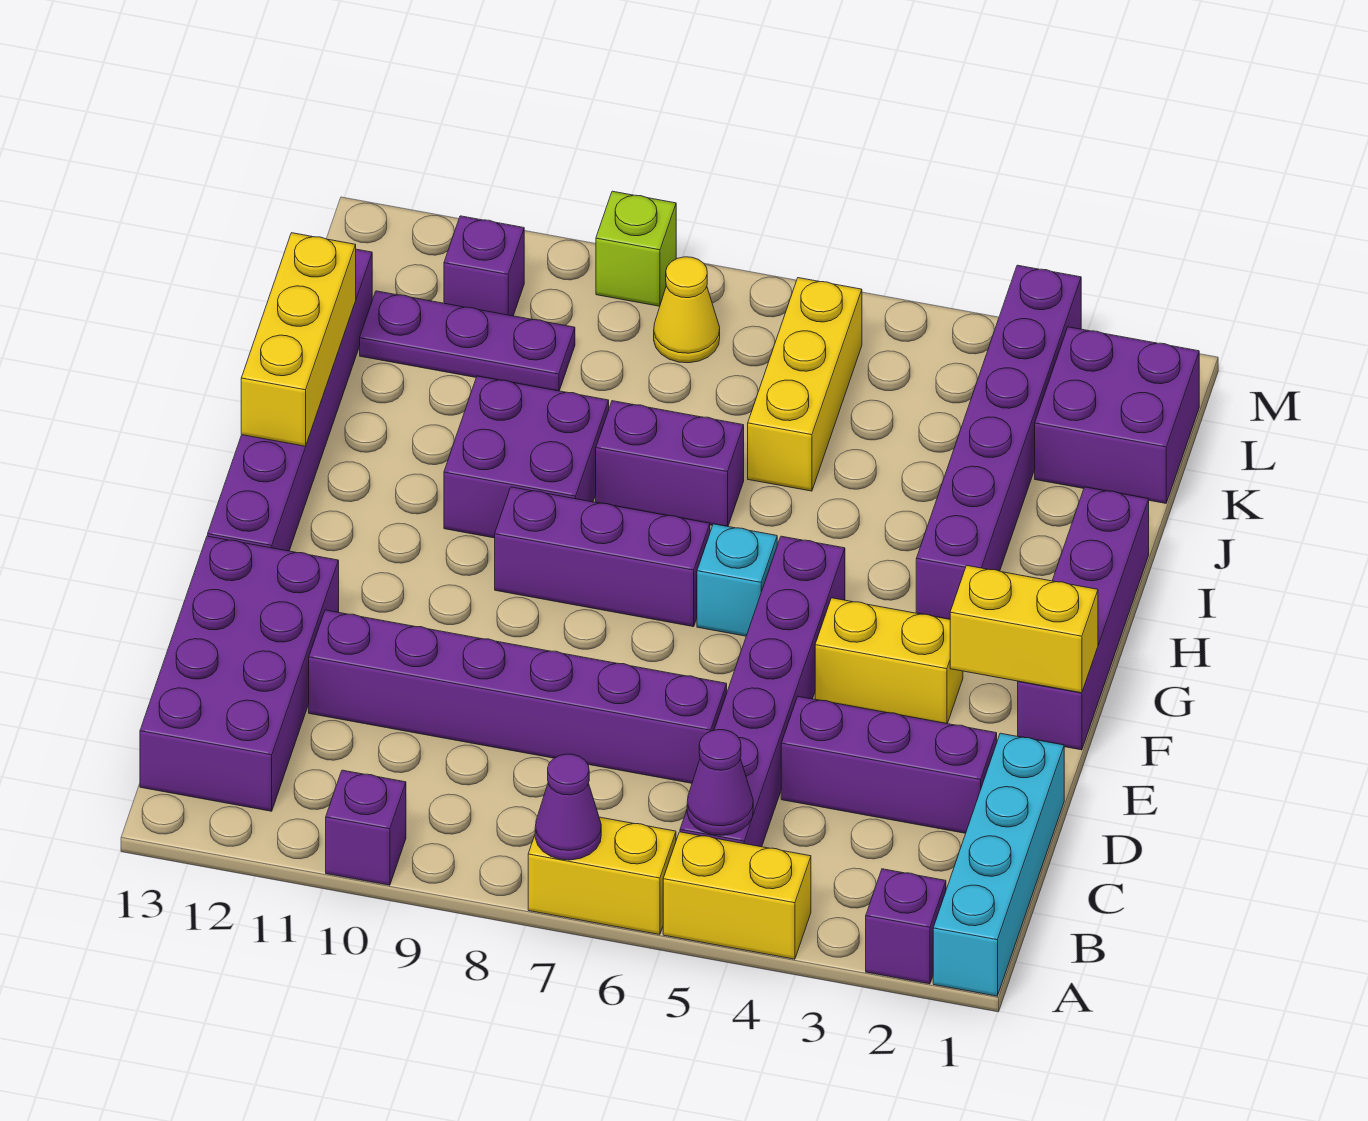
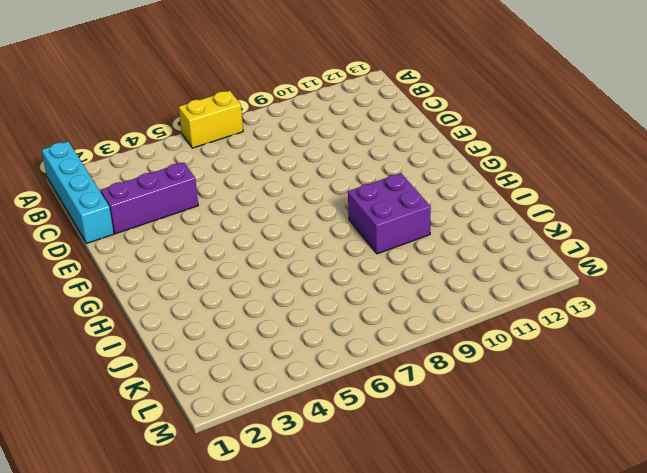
none -> purple 1x1 brick [866,869,946,984]
none -> yellow 1x2 brick [663,832,811,959]
none -> purple 1x1 brick [326,770,406,885]

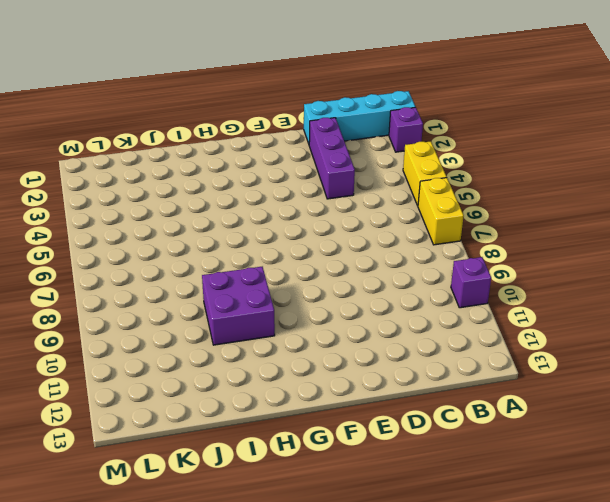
none -> purple 1x6 brick [680,536,845,847]
none -> purple 2x4 brick [140,536,339,811]
none -> purple 1x6 brick [309,610,727,783]

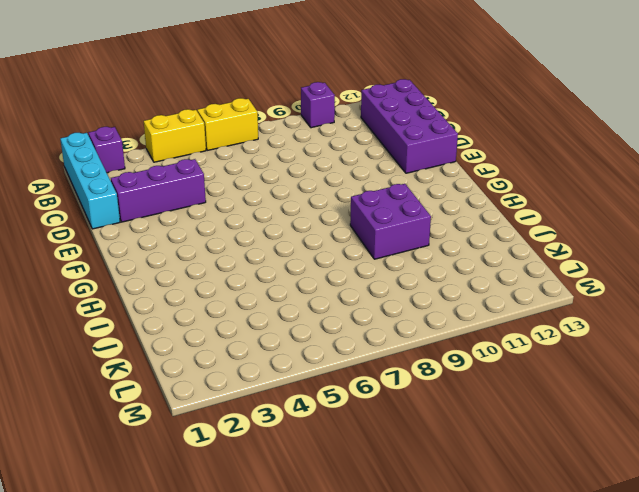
none -> purple 1x6 brick [680,536,845,847]
none -> purple 1x6 brick [309,610,727,783]
none -> purple 1x4 brick [1018,487,1149,750]

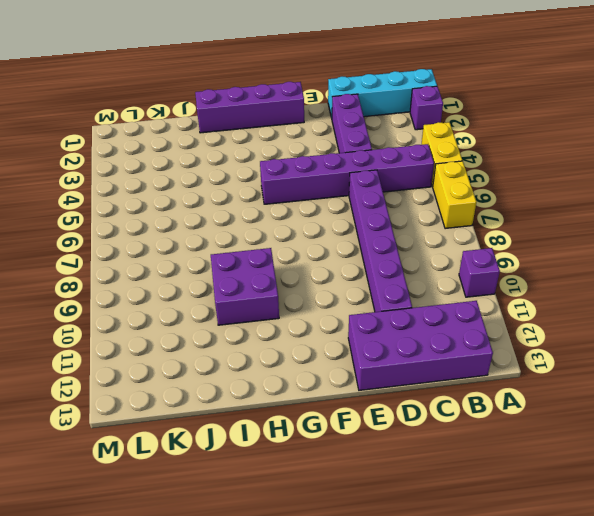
none -> yellow 1x2 brick [815,598,963,724]
none -> purple 1x6 brick [208,249,372,551]
none -> cyan 1x1 brick [697,524,777,636]

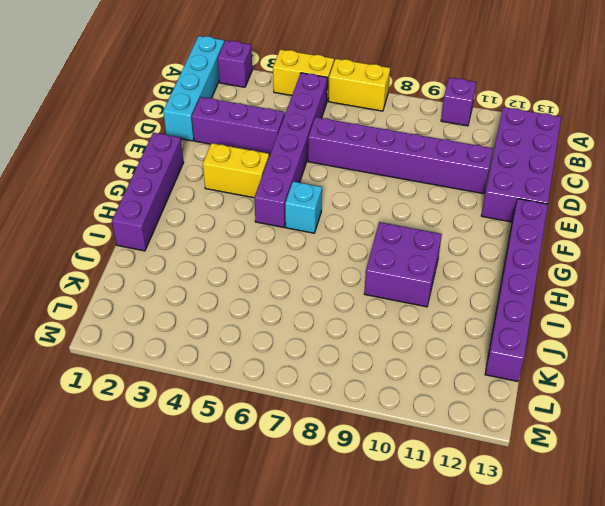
none -> purple 1x3 brick [495,487,710,627]
none -> purple 1x6 brick [916,265,1081,619]
none -> purple 1x2 brick [596,401,744,526]

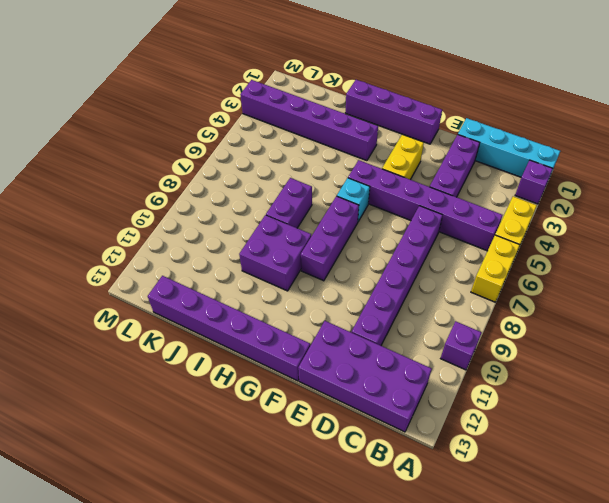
none -> yellow 1x3 brick [748,278,862,491]
none -> purple 2x2 brick [1035,327,1199,503]
none -> purple 1x3 plate [360,291,575,391]

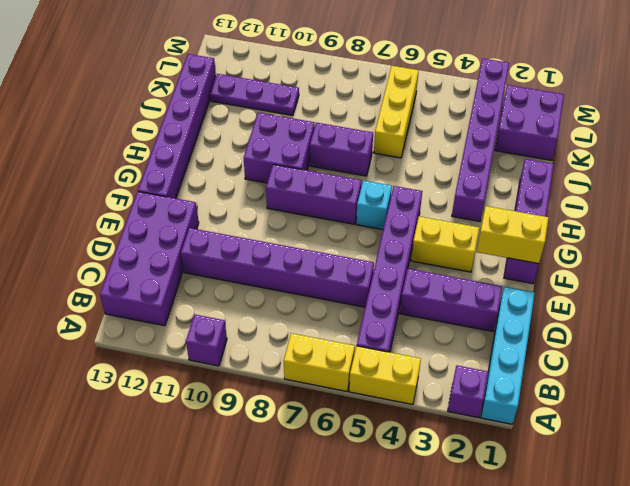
none -> yellow 1x1 cone [654,257,720,363]
none -> purple 1x1 brick [444,216,524,316]
none -> lime 1x1 brick [596,191,676,306]

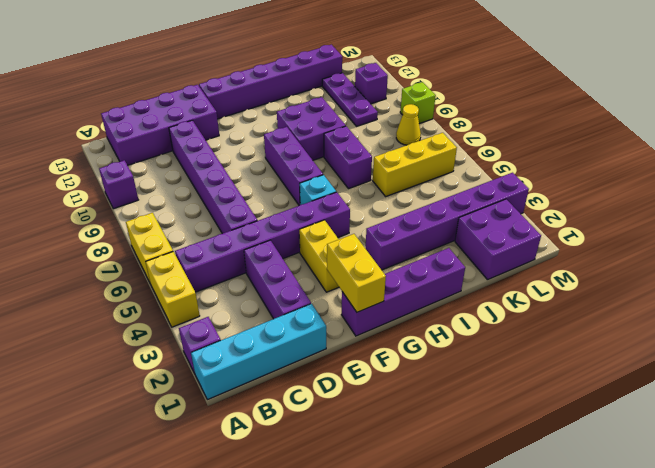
none -> purple 1x1 cone [535,754,601,860]
none -> purple 1x1 cone [687,730,753,835]
none -> yellow 1x3 brick [241,233,356,446]

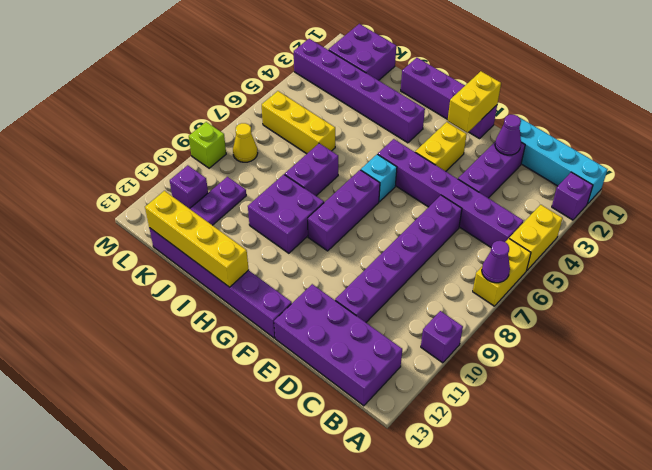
purple 1x1 cone [495,115,521,155] -> purple 1x1 cone moved to [687,730,753,835]
yellow 1x4 brick [145,191,249,287] -> yellow 1x3 brick [241,233,356,446]

